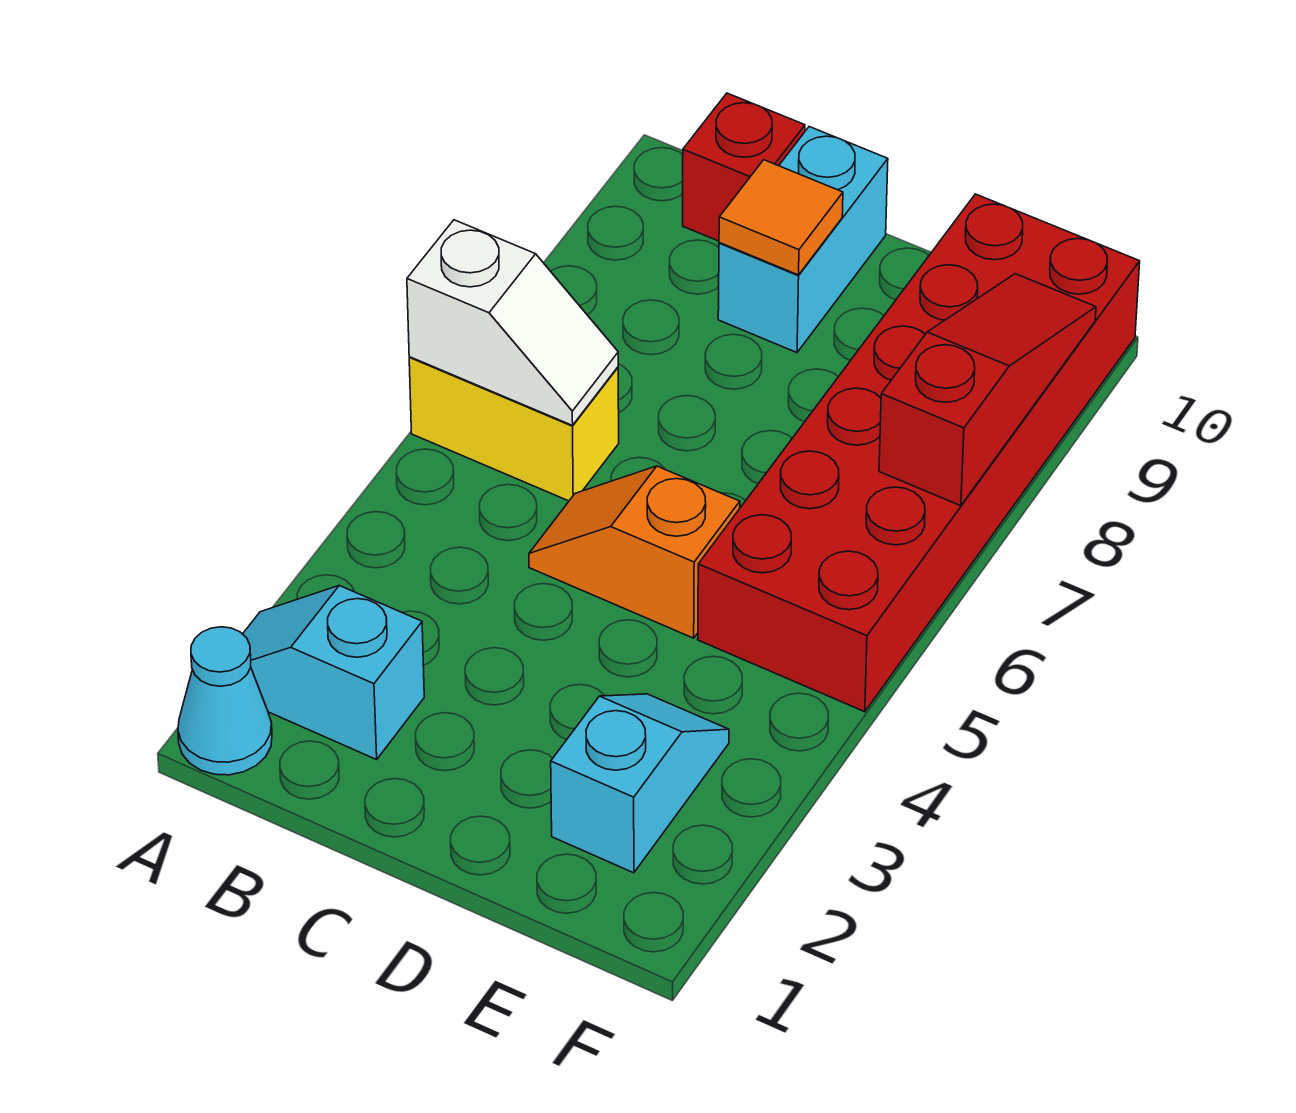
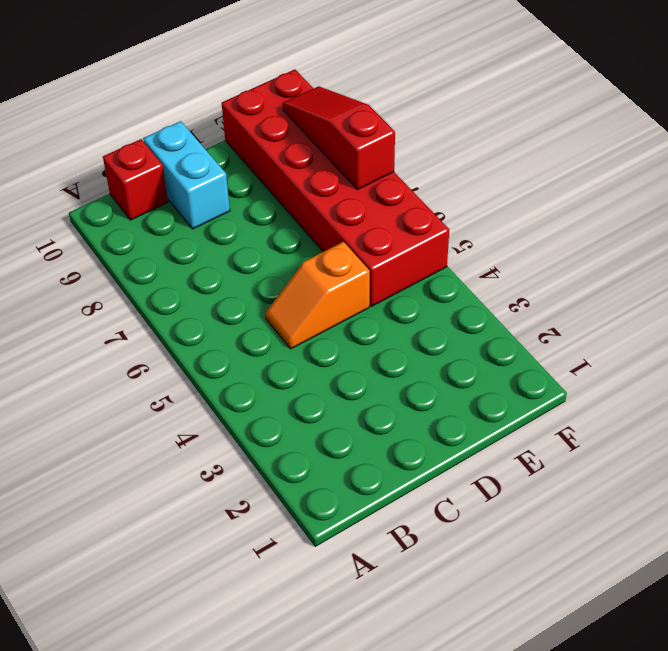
none -> cyan 1x1 cone [178,627,272,775]
none -> cyan 1x2 slope [243,586,424,759]

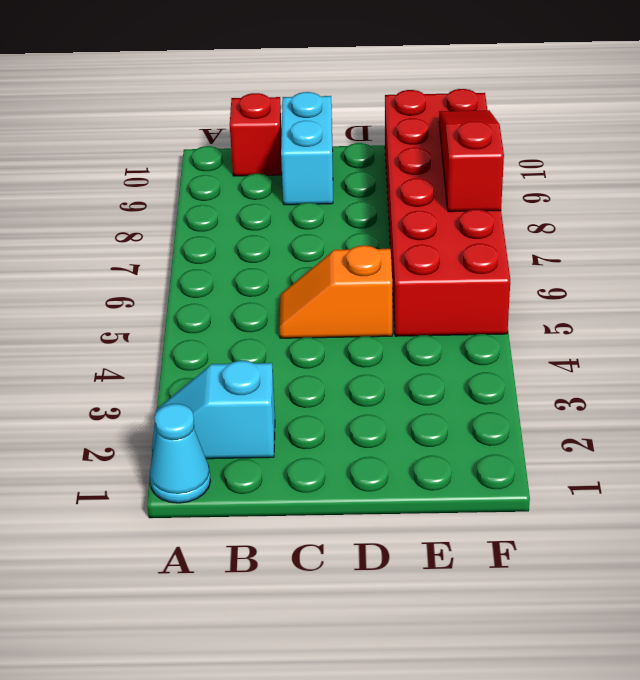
none -> yellow 1x2 brick [409,357,619,501]
none -> cyan 1x2 slope [551,694,729,873]

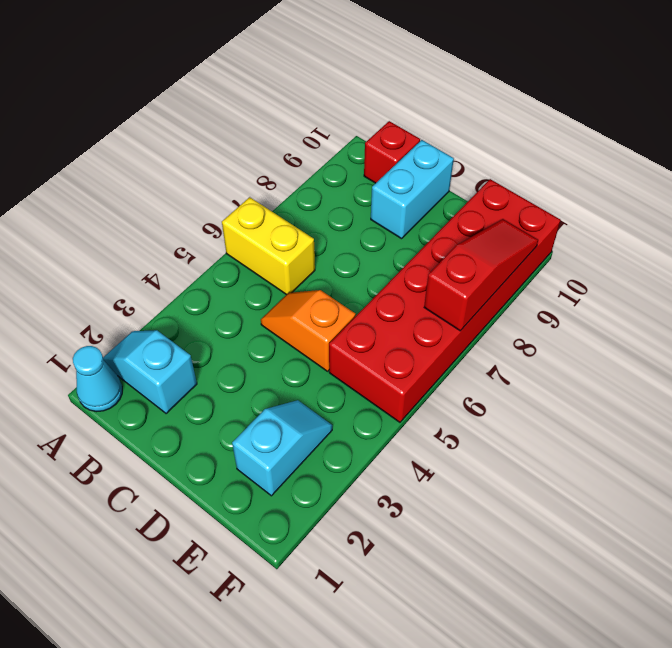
none -> white 1x2 slope [407,220,618,425]
none -> orange 1x1 tile [719,160,843,275]

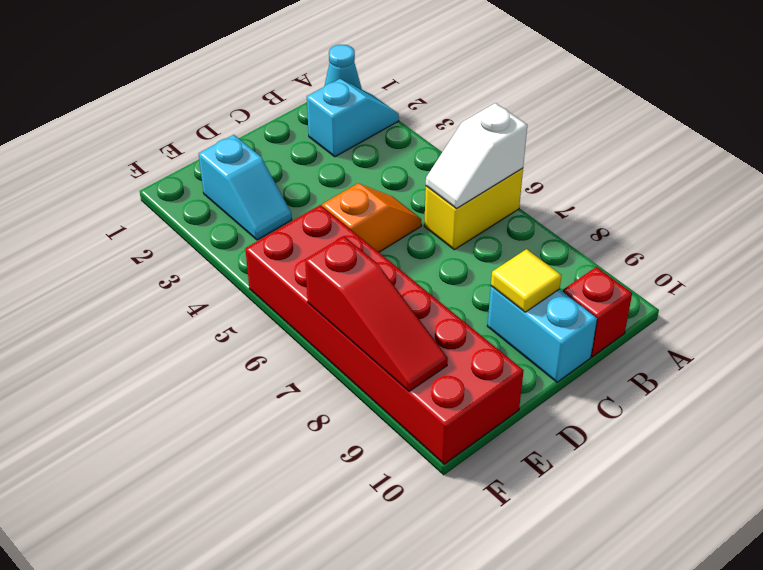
yellow 1x1 tile [491,249,562,312] -> orange 1x1 tile [719,160,843,275]

